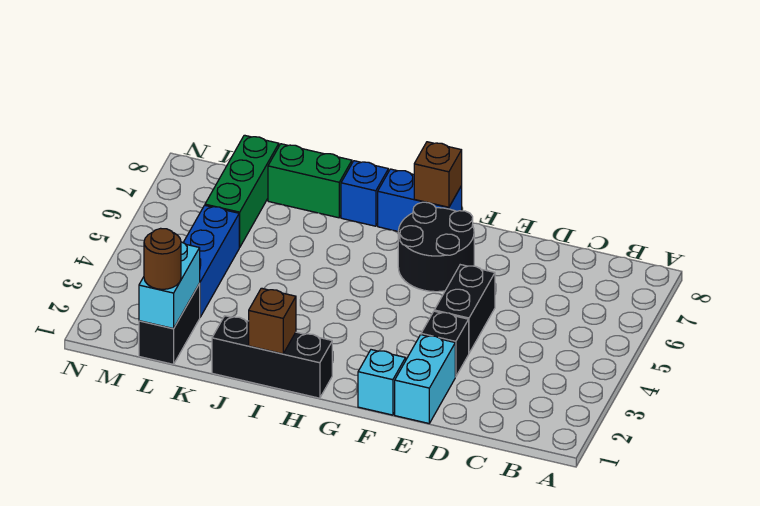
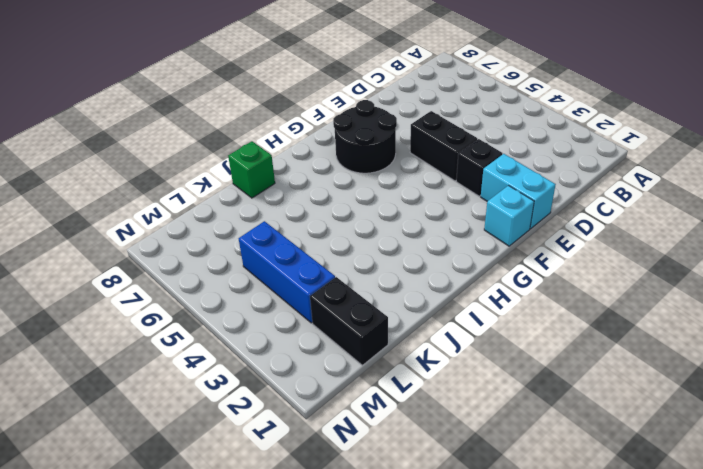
green 1x1 brick [228,141,275,198] -> green 1x2 brick [268,144,352,218]
none -> blue 1x2 brick [378,169,462,231]
none -> black 1x3 brick [212,316,332,398]
none -> blue 1x1 brick [341,161,388,226]

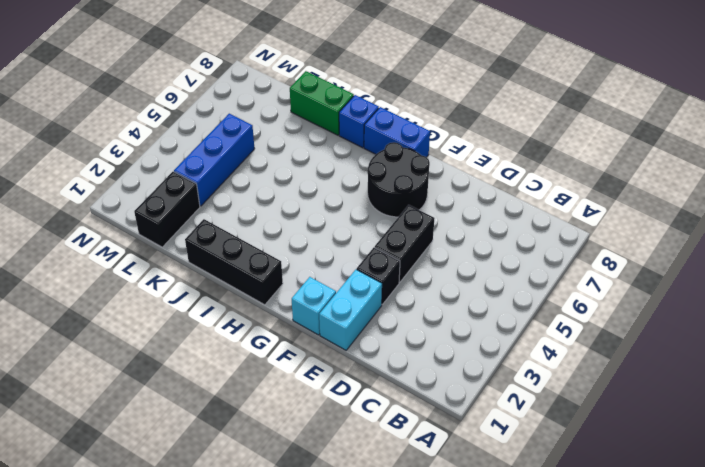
none -> green 1x3 brick [205,135,279,247]
none -> brown 1x1 brick [414,142,462,207]
none -> brown 1x1 brick [249,288,296,354]

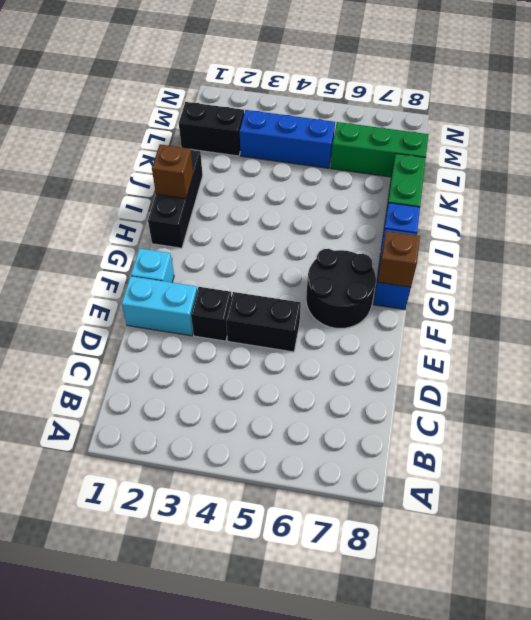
none -> cyan 1x2 brick [139,242,200,329]
none -> brown 1x1 round brick [144,228,181,289]

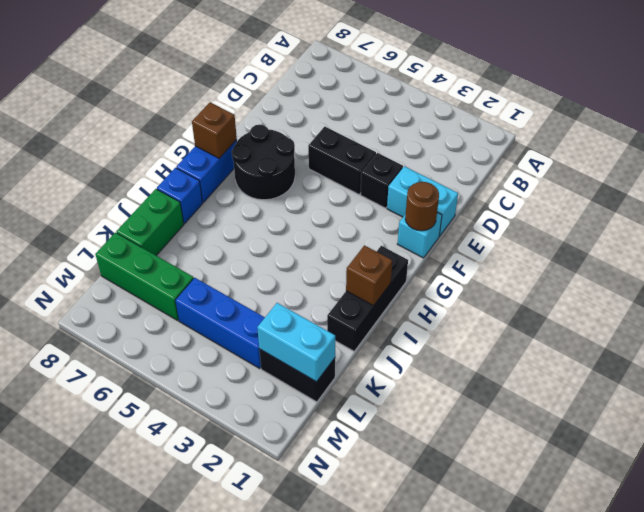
brown 1x1 round brick [405,182,439,231] -> brown 1x1 round brick moved to [144,228,181,289]

